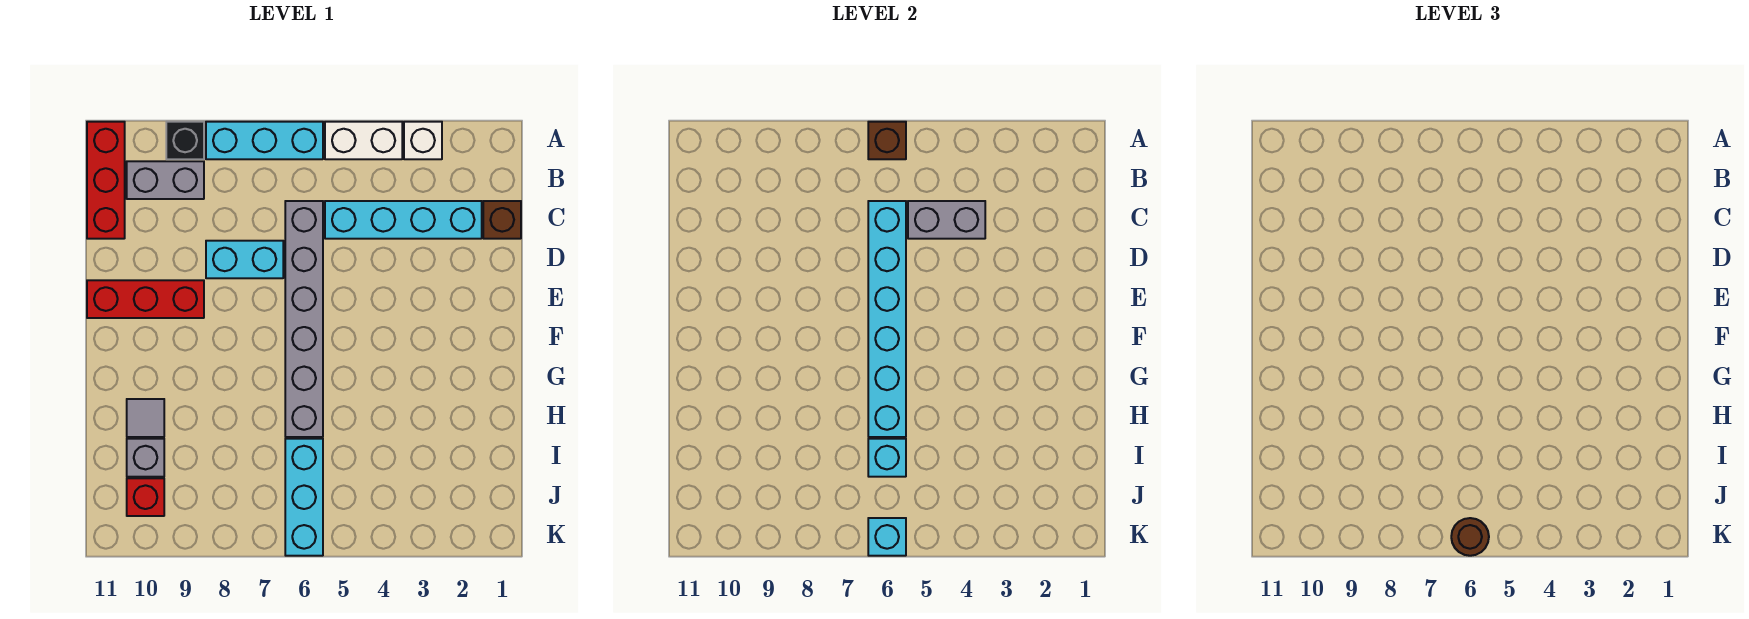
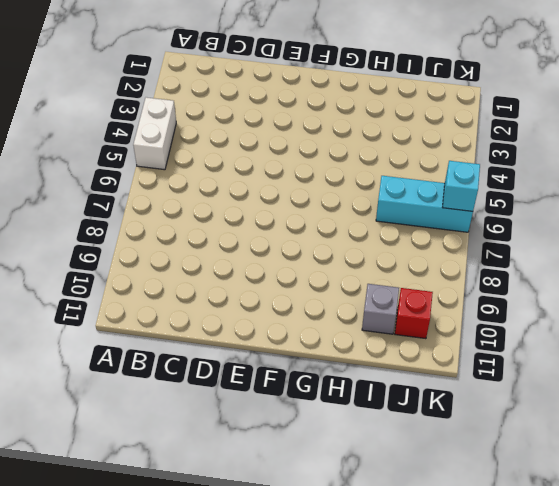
none -> white 1x1 brick [404,122,442,159]
none -> cyan 1x3 brick [206,122,323,159]
none -> black 1x1 brick [166,122,204,159]

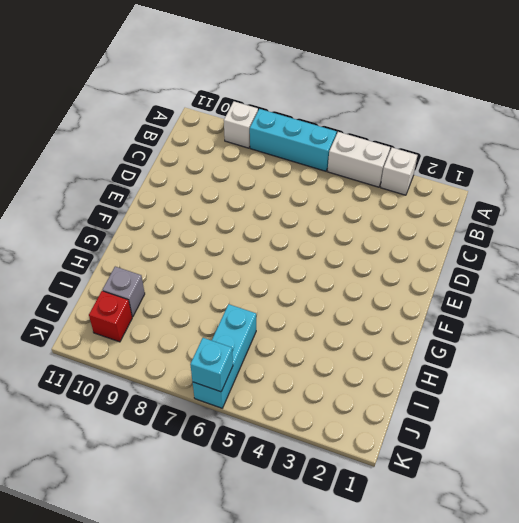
white 1x1 brick [224,101,258,148] -> black 1x1 brick [166,122,204,159]
none -> red 1x3 brick [87,122,125,239]
none -> grey 1x2 brick [127,161,204,199]
none -> brown 1x1 brick [483,201,521,239]

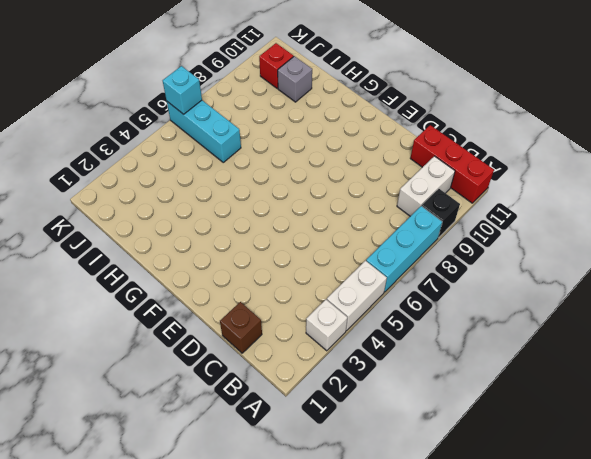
white 1x2 brick [397,156,455,216] -> grey 1x2 brick [127,161,204,199]
none -> cyan 1x4 brick [325,201,482,239]
none -> grey 1x6 brick [285,201,323,437]
none -> cyan 1x2 brick [206,241,283,278]

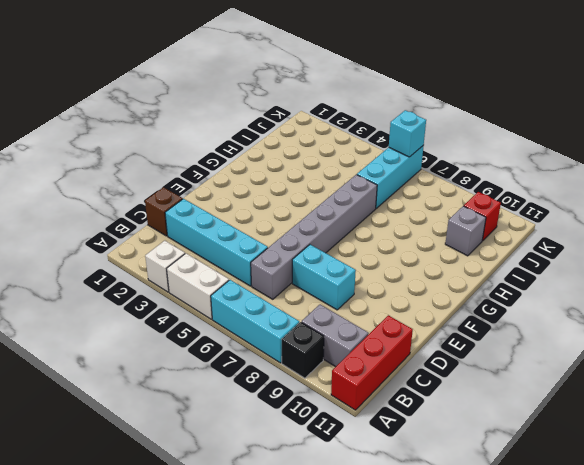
none -> red 1x3 brick [87,280,204,318]
none -> grey 1x1 tile [127,399,164,437]
none -> brown 1x1 brick [868,122,906,159]

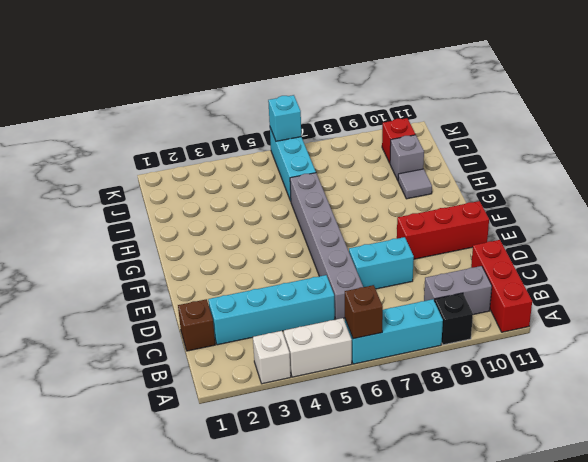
none -> grey 1x2 brick [908,201,985,239]
none -> cyan 1x6 brick [868,201,906,437]
none -> cyan 1x1 brick [868,439,906,477]

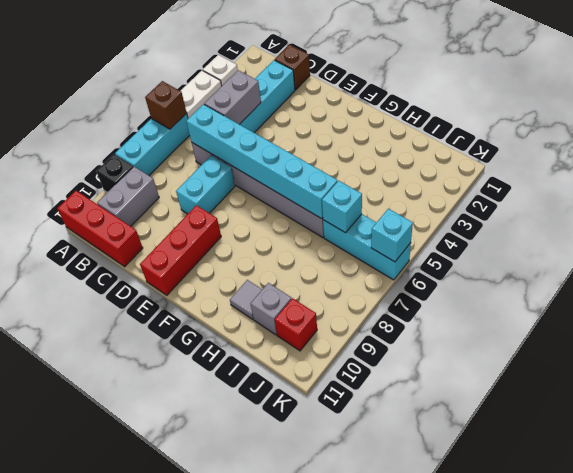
none -> brown 1x1 round brick [1451,518,1489,556]

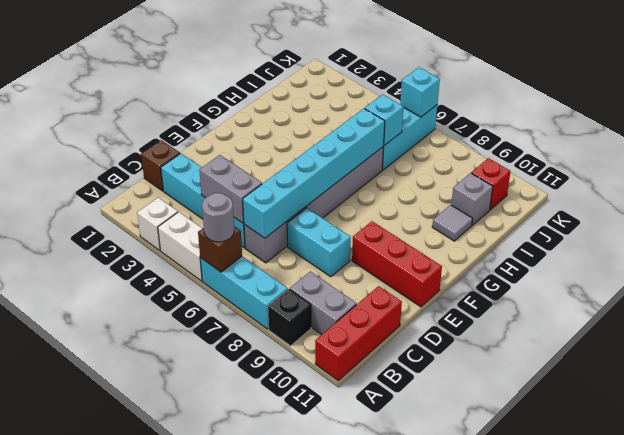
grey 1x1 round brick [202,193,234,242] -> none
none -> brown 1x1 round brick [1451,518,1489,556]

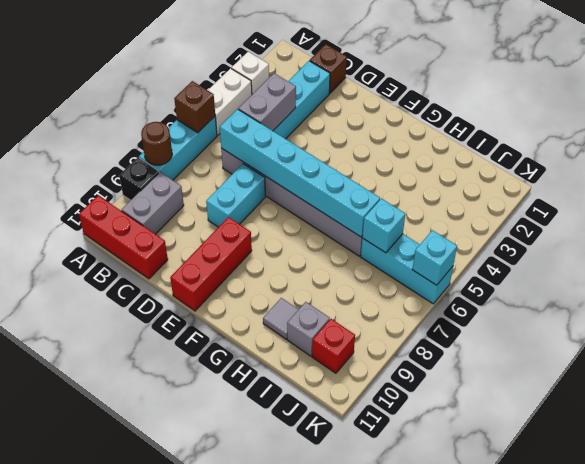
brown 1x1 round brick [141,122,172,165] -> brown 1x1 round brick moved to [1451,518,1489,556]

